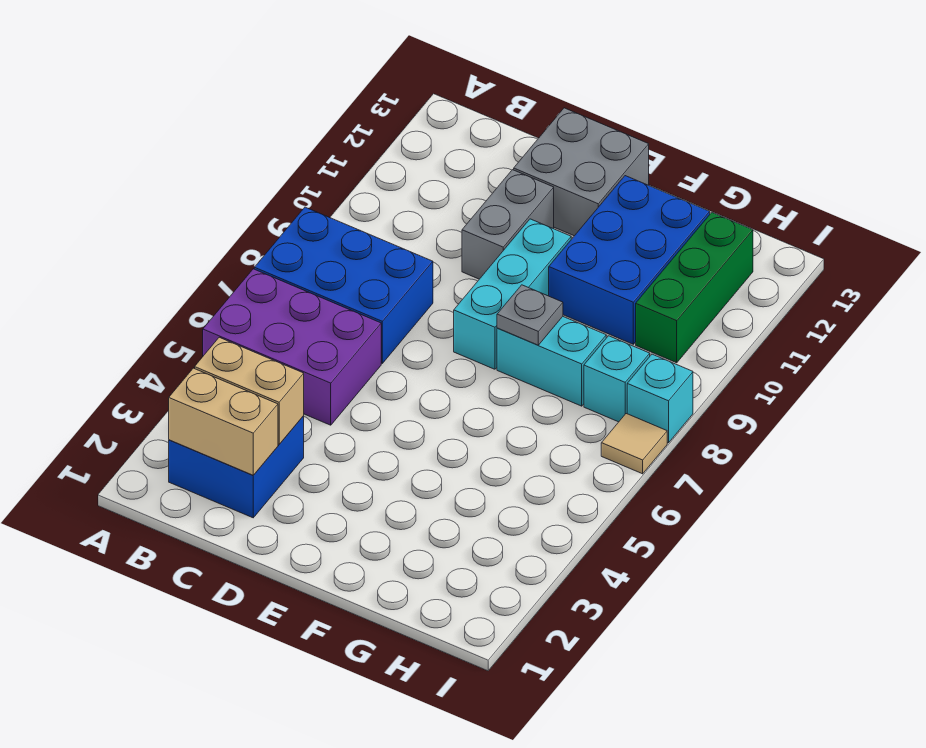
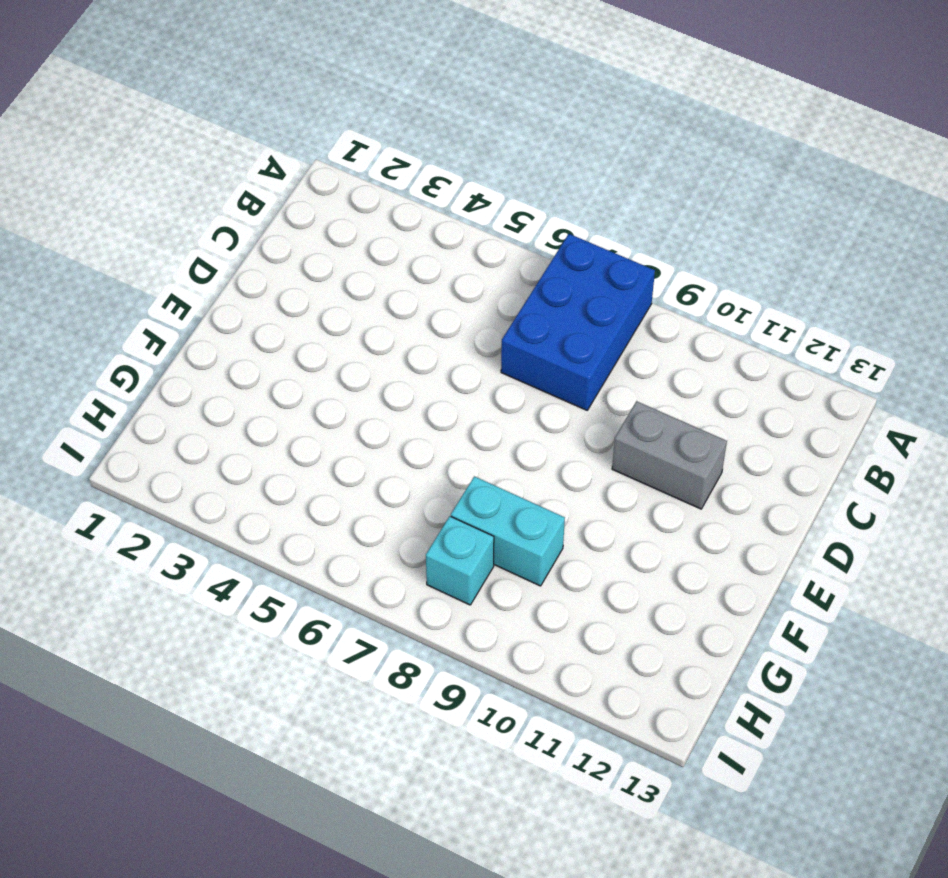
cyan 1x2 brick [451,476,565,586] -> cyan 1x2 brick turned to [497,317,606,406]
none -> purple 2x3 brick [203,269,381,425]
none -> blue 2x2 brick [169,416,304,518]
none -> grey 2x2 brick [514,108,649,236]

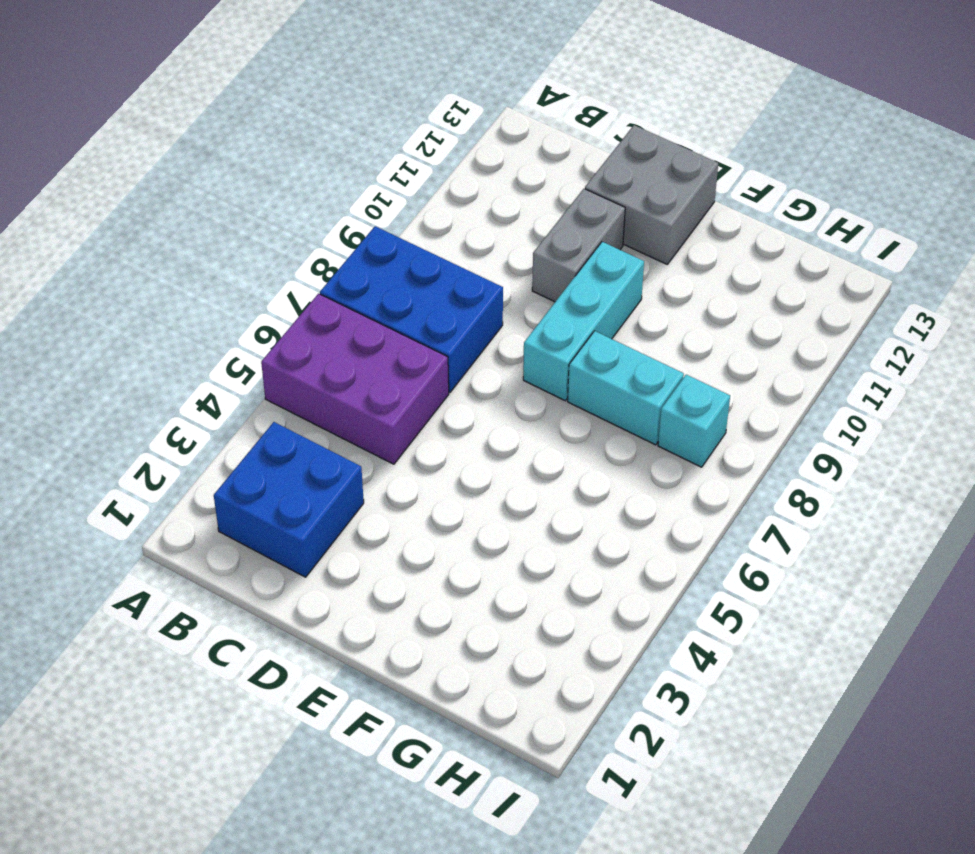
none -> blue 2x3 brick [549,176,710,344]
none -> green 1x3 brick [636,212,753,363]
none -> tan 1x1 tile [601,414,667,474]

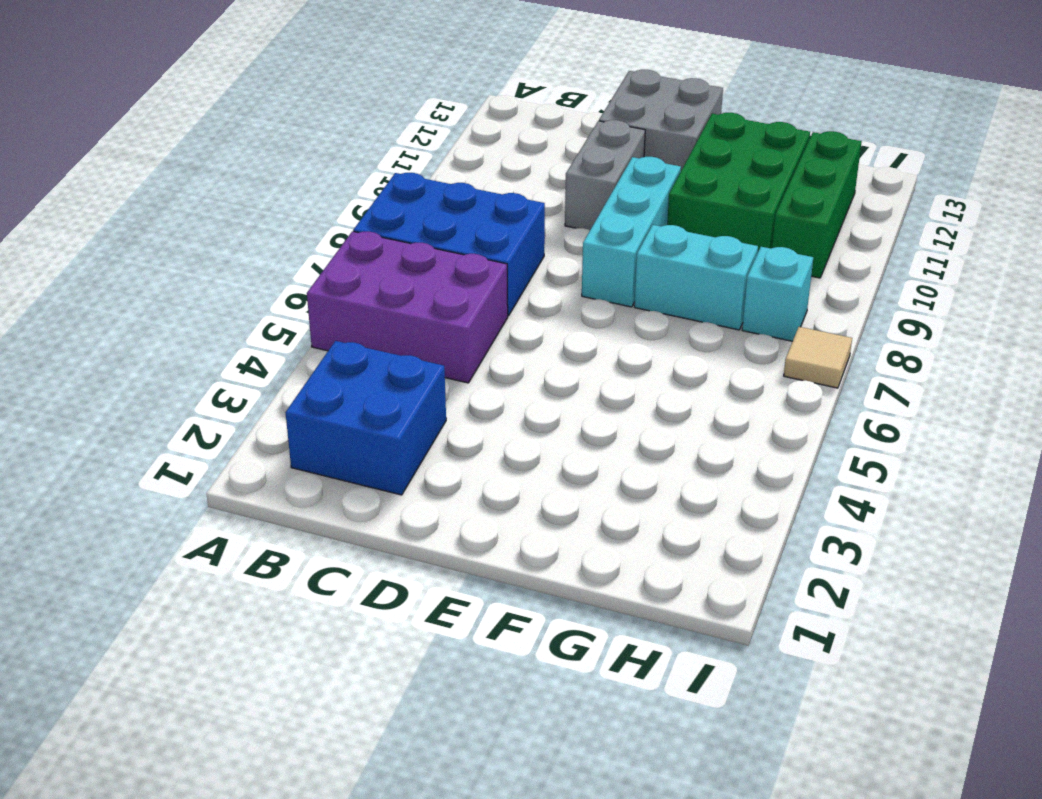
green 2x3 brick [667,113,810,251] -> blue 2x3 brick [549,176,710,344]
none -> cyan 1x1 brick [627,354,693,443]
none -> tan 1x2 brick [169,368,278,475]
none -> tan 1x2 brick [195,337,304,444]

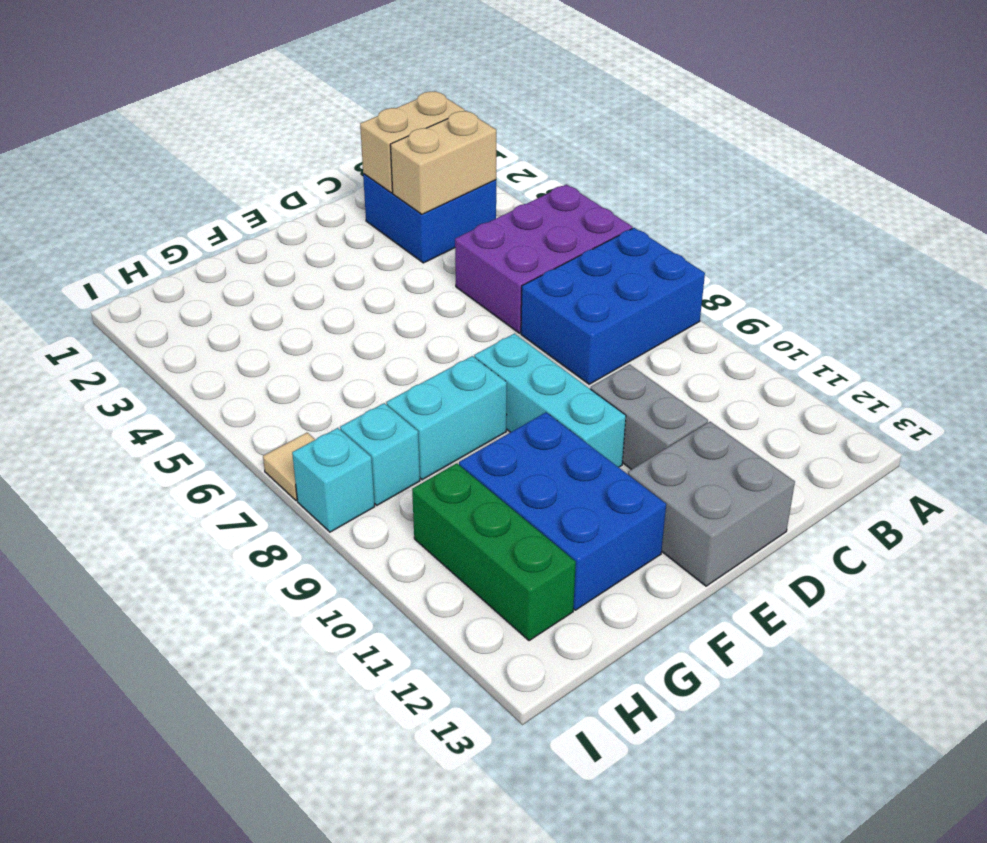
none -> grey 1x1 plate [497,285,563,345]

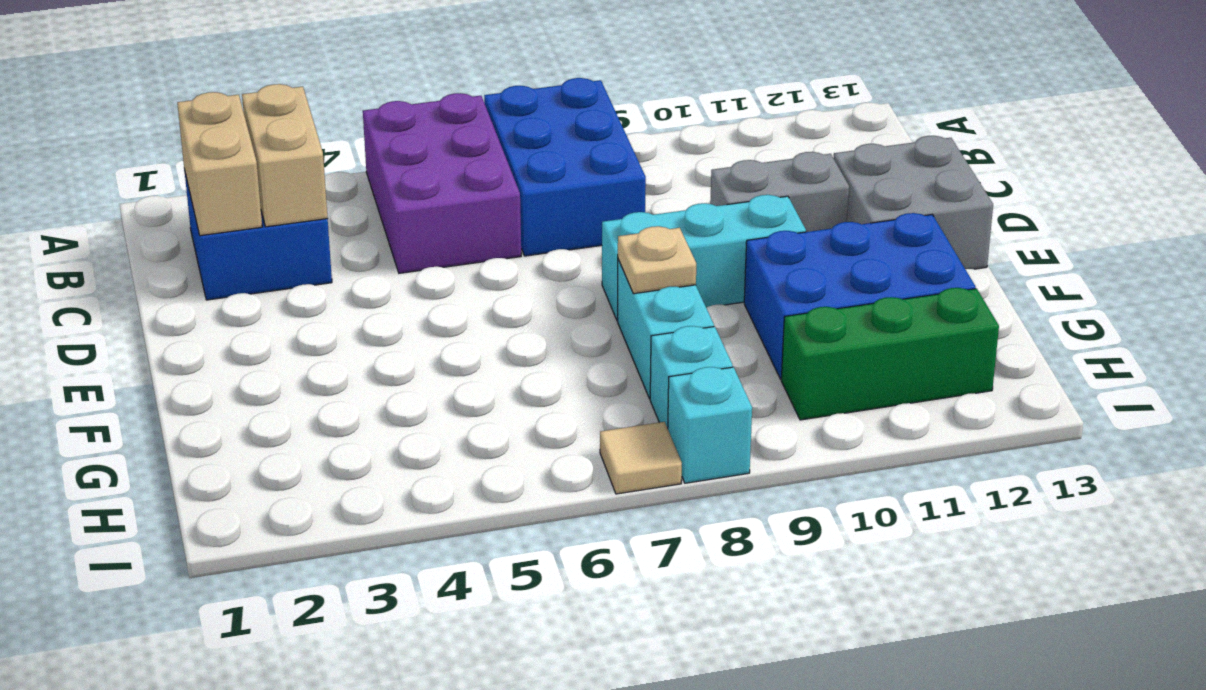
tan 1x1 plate [618,226,696,294] -> grey 1x1 plate [497,285,563,345]

